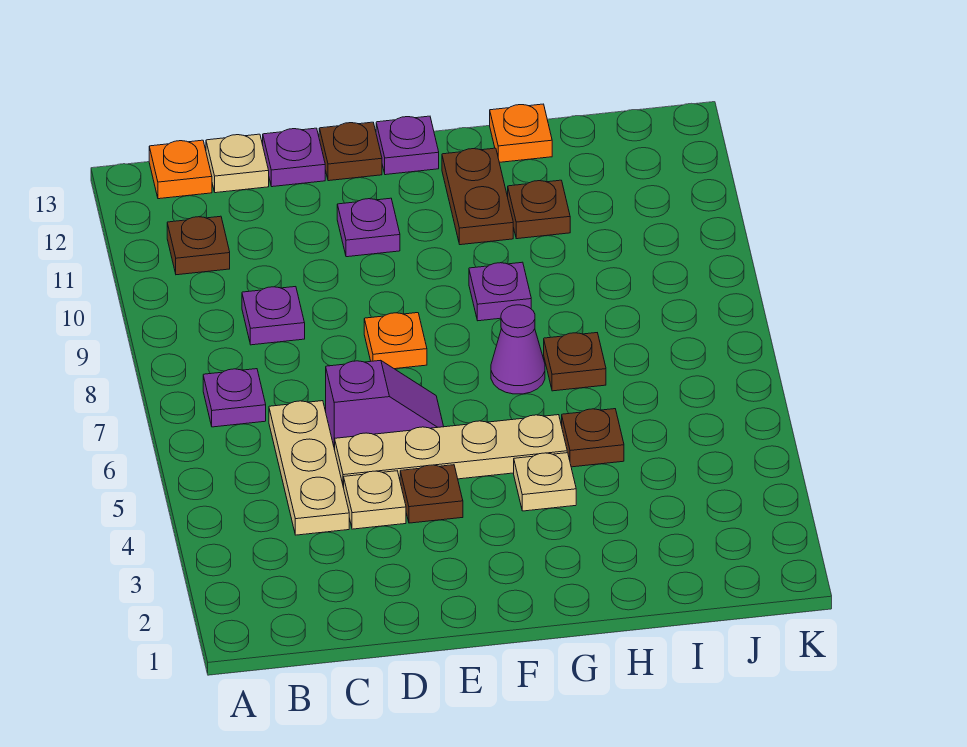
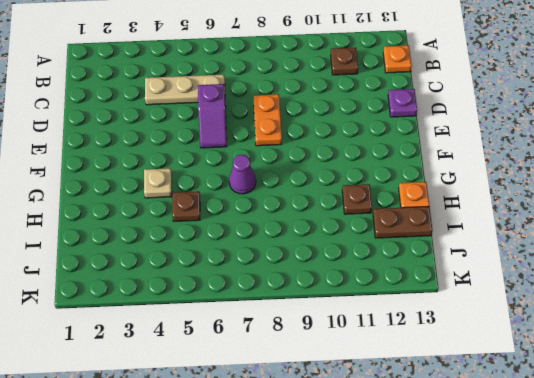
orange 1x2 plate [253,94,282,146] -> orange 1x1 plate [364,313,427,369]
brown 1x2 plate [373,206,432,238] -> brown 1x2 plate moved to [442,148,513,245]
none -> purple 1x1 plate [203,369,266,427]
none -> purple 1x1 plate [242,287,305,345]
none -> tan 1x1 plate [206,134,269,193]

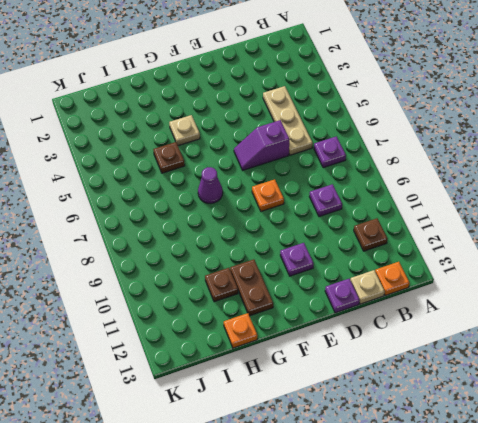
none -> tan 1x1 plate [344,471,406,529]
none -> tan 1x4 plate [335,415,567,488]
none -> brown 1x1 plate [400,465,463,523]

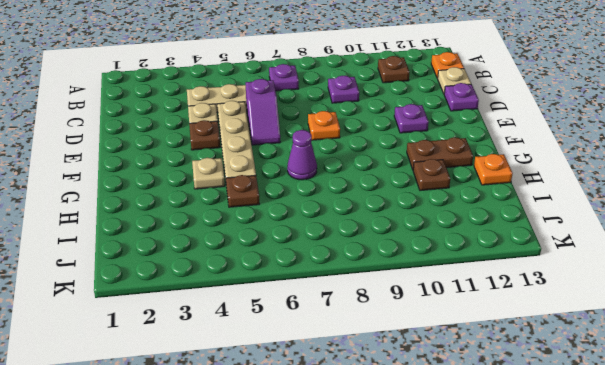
none -> brown 1x1 plate [319,122,382,181]
none -> purple 1x1 plate [376,116,439,175]
none -> purple 1x1 plate [469,262,531,321]

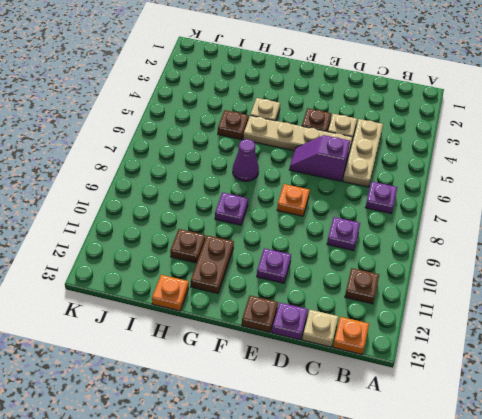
none -> purple 1x1 plate [376,116,439,175]
none -> brown 1x1 plate [544,333,606,391]

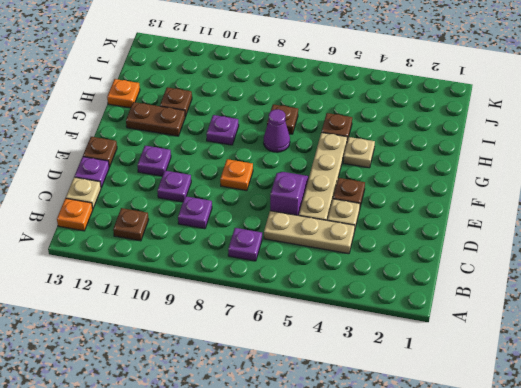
purple 1x1 plate [157,171,191,202] -> purple 1x1 plate moved to [376,116,439,175]

